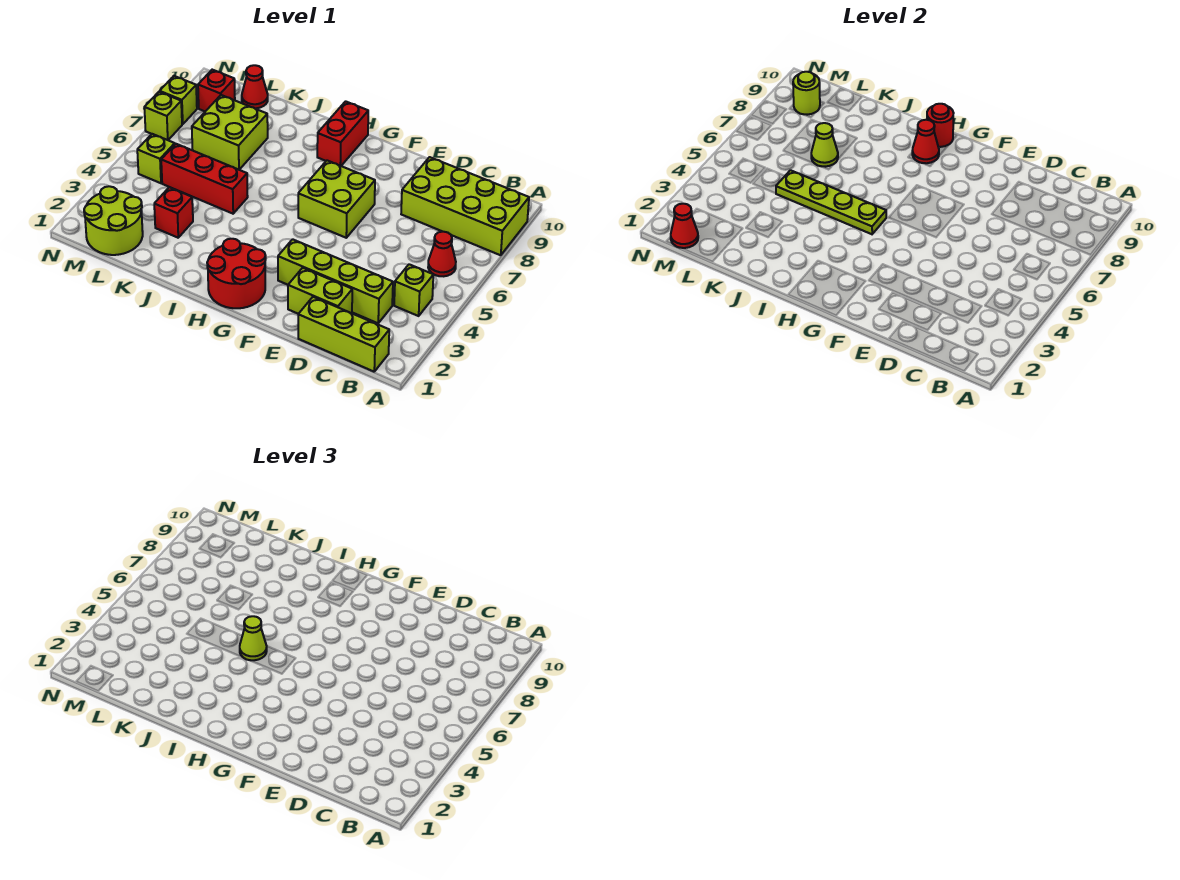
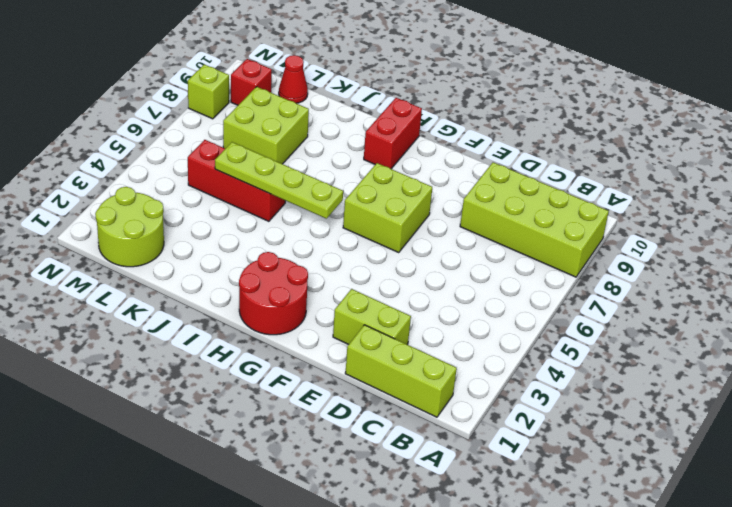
none -> lime 1x1 brick [394,264,433,316]
none -> red 1x1 cone [428,232,456,276]
none -> lime 1x4 brick [278,239,393,323]

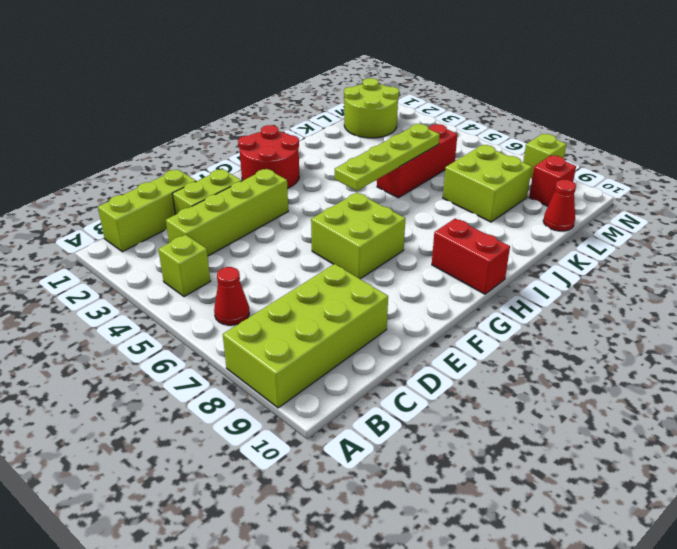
none -> red 1x1 brick [154,187,193,238]
none -> lime 1x1 brick [137,134,175,183]
none -> lime 1x1 brick [144,92,182,140]

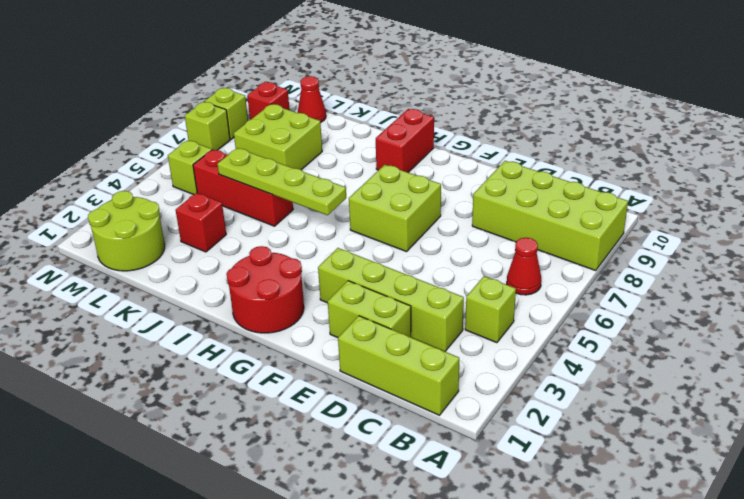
none -> red 1x1 cone [912,120,939,163]
none -> red 1x1 round brick [927,104,953,147]
none -> lime 1x1 cone [811,123,838,167]

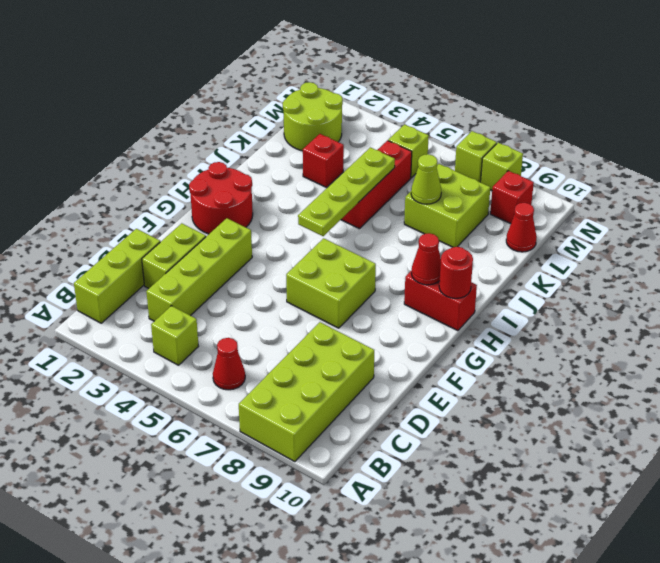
none -> red 1x1 cone [671,204,698,248]
none -> lime 1x1 round brick [793,72,820,115]
none -> lime 1x1 cone [240,616,267,661]

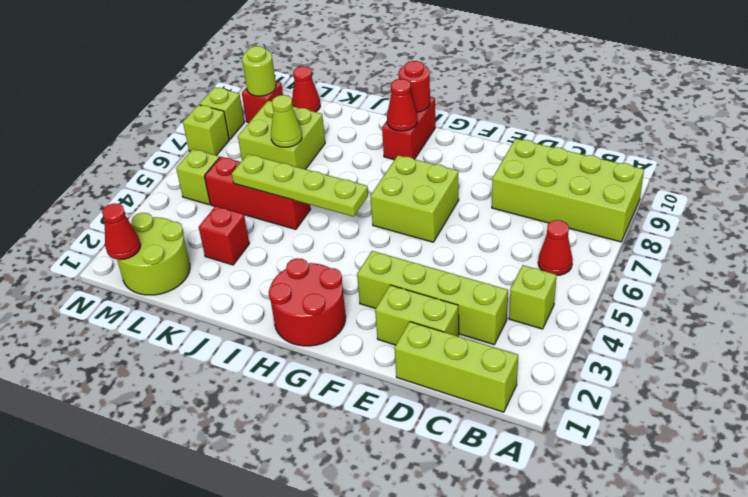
none -> lime 1x1 cone [240,616,267,661]

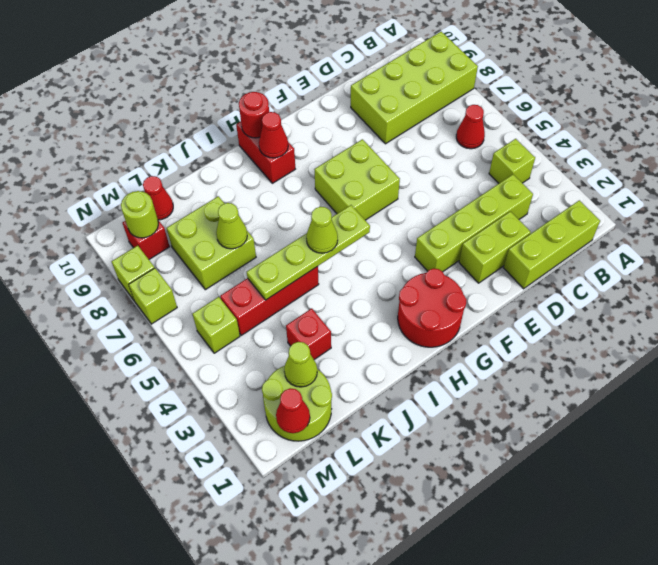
lime 1x1 cone [284,342,317,387] -> none

